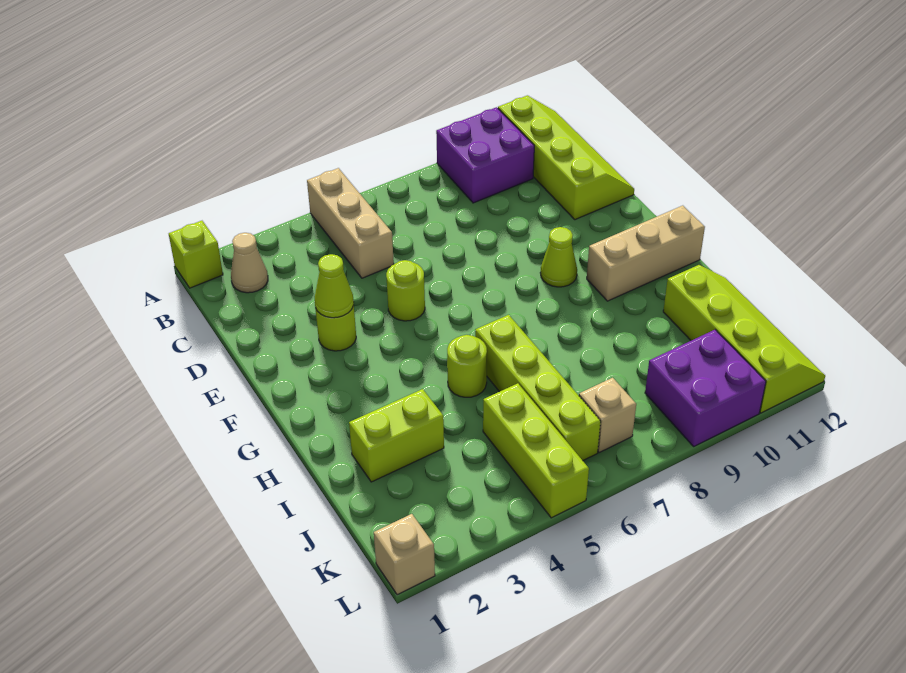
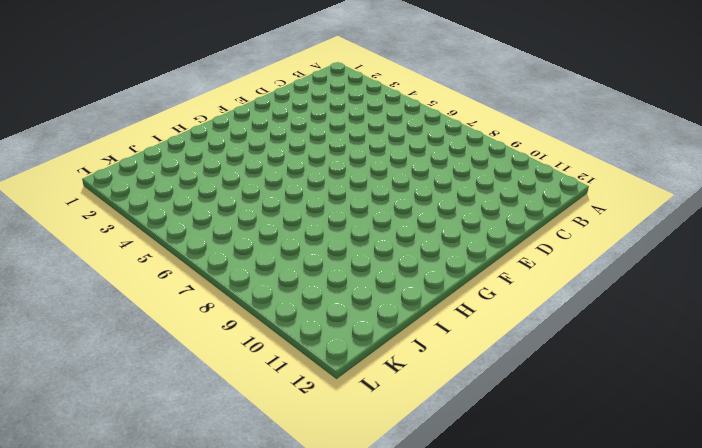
none -> lime 1x1 brick [169,221,223,288]
none -> tan 1x3 brick [307,168,394,278]
none -> purple 2x2 brick [436,107,534,203]

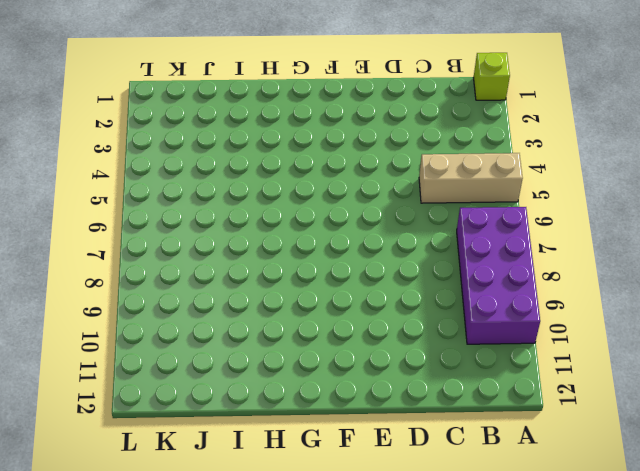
purple 2x4 brick [457,207,540,344] -> purple 2x2 brick [436,107,534,203]
none -> lime 2x4 slope [498,95,634,220]
none -> tan 1x1 cone [231,233,268,293]
none -> lime 1x1 round brick [315,305,356,351]

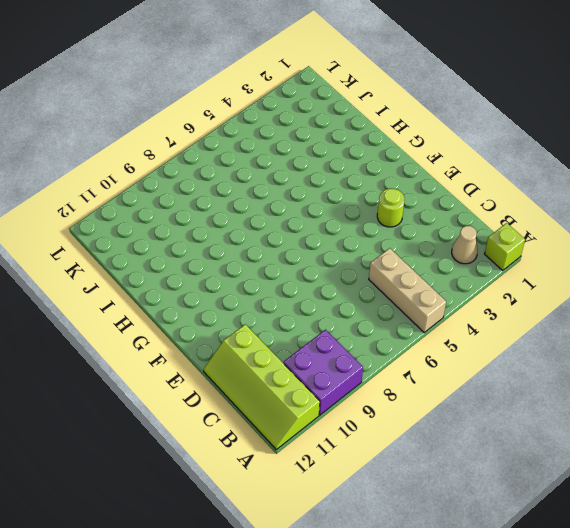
none -> lime 1x1 round brick [386,260,425,321]
none -> lime 1x1 cone [540,227,577,287]
none -> tan 1x3 brick [587,206,705,301]

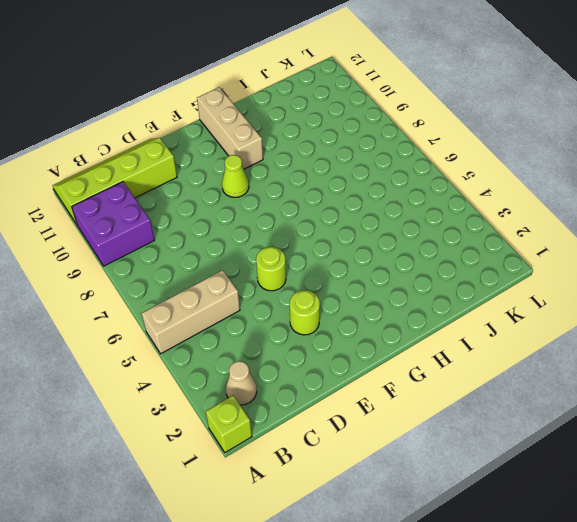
none -> lime 1x1 round brick [447,335,487,397]
none -> lime 1x4 brick [475,315,601,460]
none -> lime 1x2 brick [349,389,444,482]

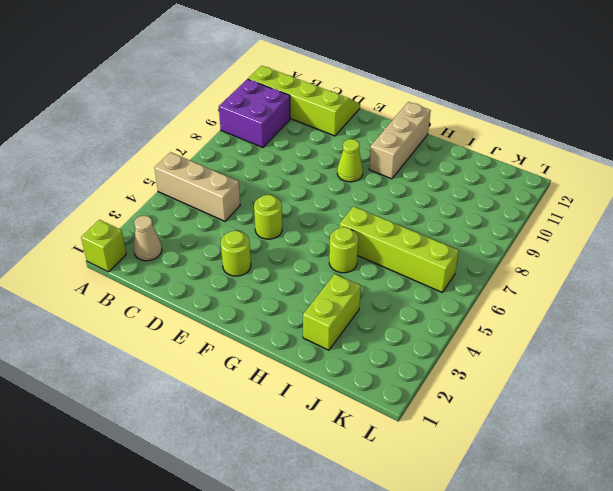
none -> lime 2x4 slope [663,265,825,413]
none -> lime 1x3 brick [483,383,589,518]
none -> tan 1x1 brick [579,378,636,452]

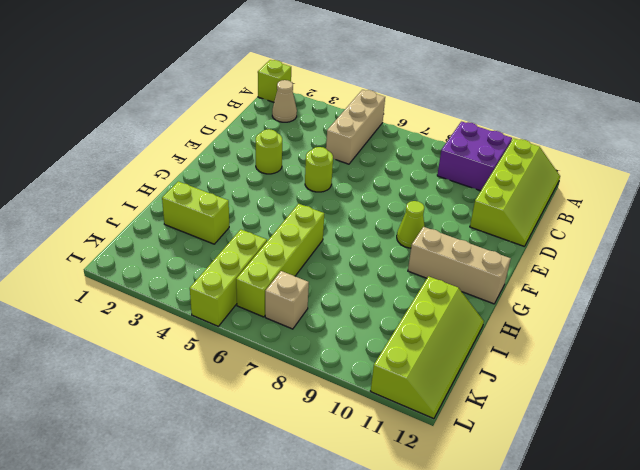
none -> lime 1x1 round brick [447,335,487,397]
none -> purple 2x2 brick [645,330,766,446]
none -> tan 1x1 brick [374,514,435,595]

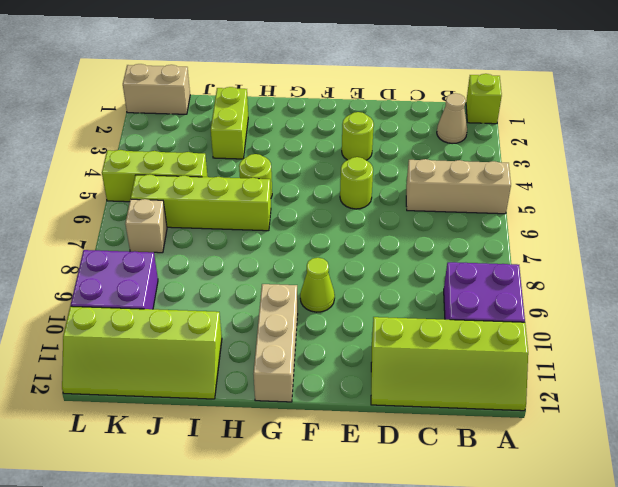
tan 1x2 brick [123,64,190,114] -> tan 1x1 brick [374,514,435,595]
none -> lime 1x1 cone [315,254,354,318]

